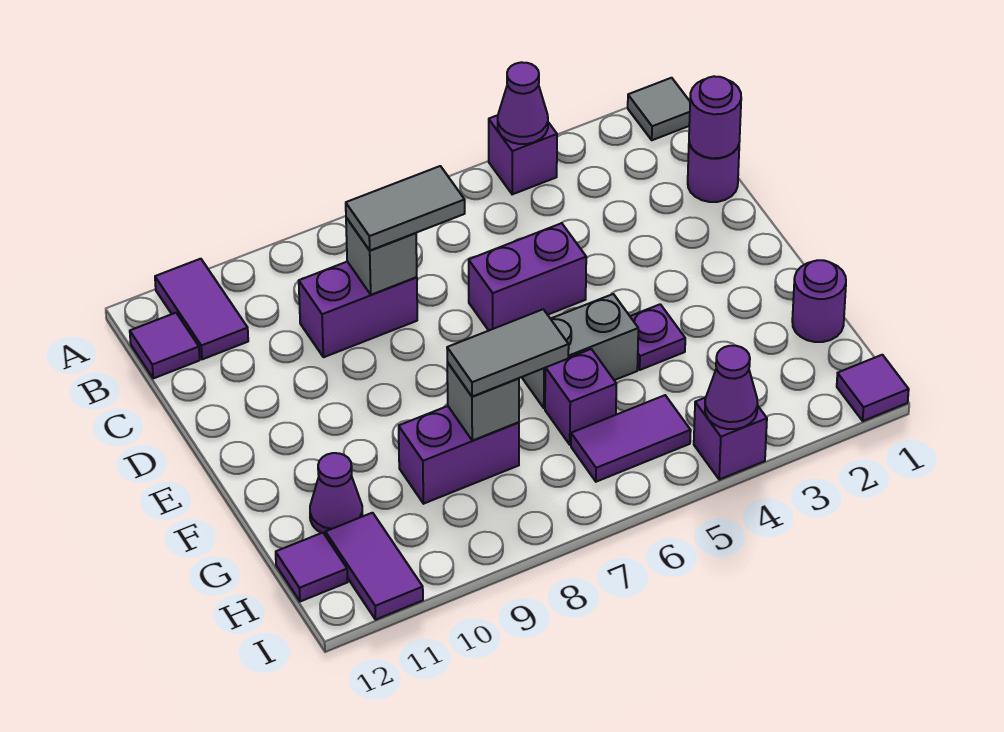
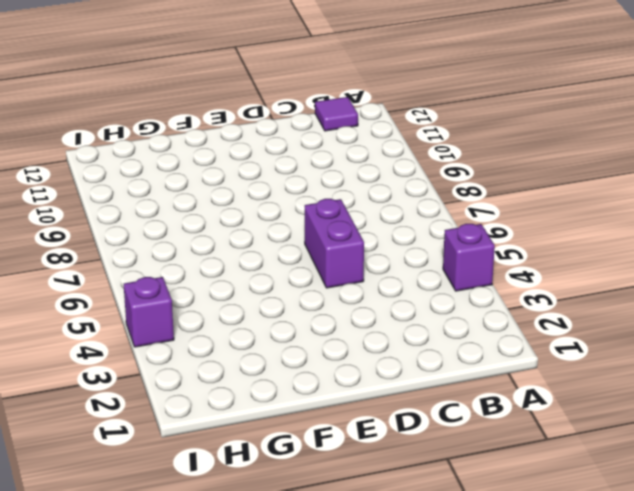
none -> grey 1x1 tile [628,78,690,140]
none -> purple 1x2 tile [155,259,248,359]
none -> purple 1x1 round brick [688,144,739,202]

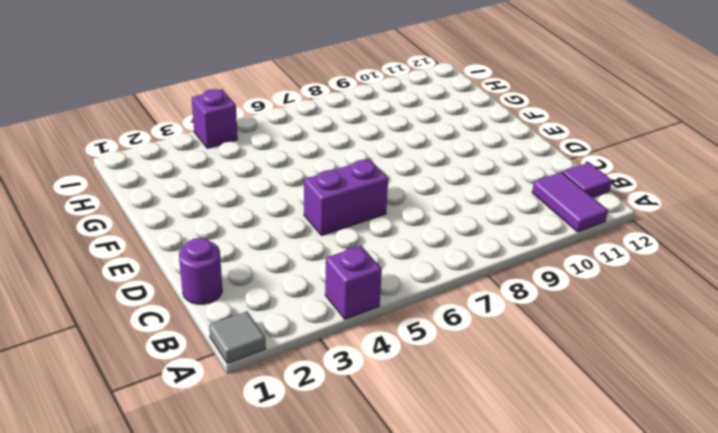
none -> purple 1x2 brick [299,262,417,357]
none -> purple 1x1 plate [630,304,685,370]
none -> grey 1x2 brick [522,294,638,408]

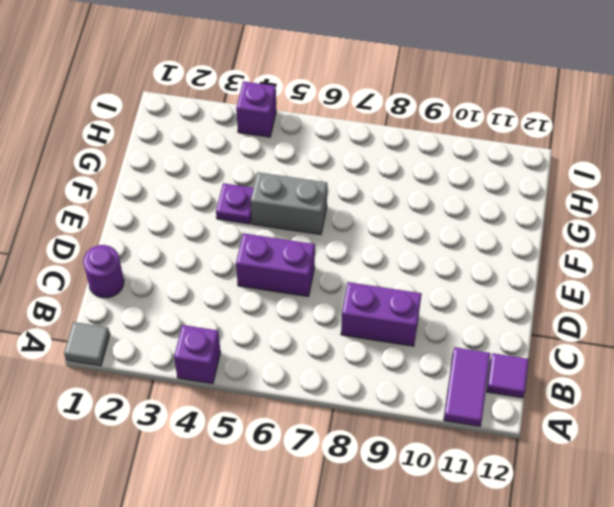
none -> purple 1x1 round brick [792,260,846,342]
none -> purple 1x1 brick [545,349,616,445]
none -> purple 1x2 brick [399,406,519,504]

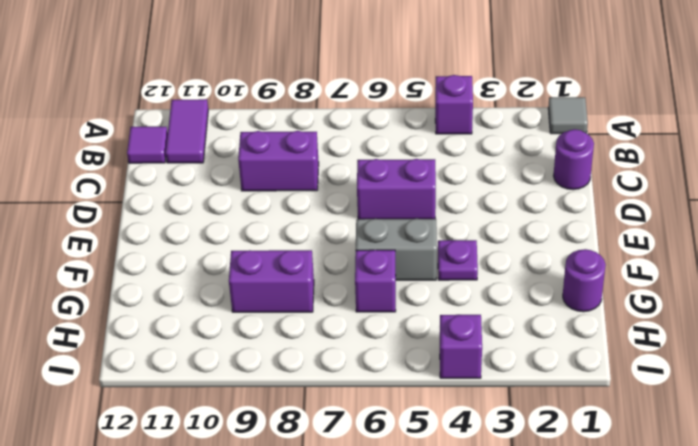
none -> purple 1x1 cone [310,453,362,535]
none -> purple 1x2 tile [571,395,691,482]
none -> purple 1x2 tile [325,513,423,620]

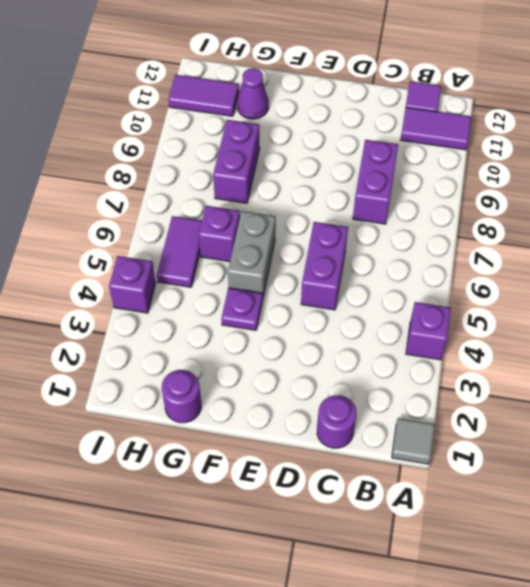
none -> purple 1x1 tile [276,533,348,602]
none -> purple 1x1 tile [837,355,909,421]
none -> purple 1x1 cone [498,62,548,144]

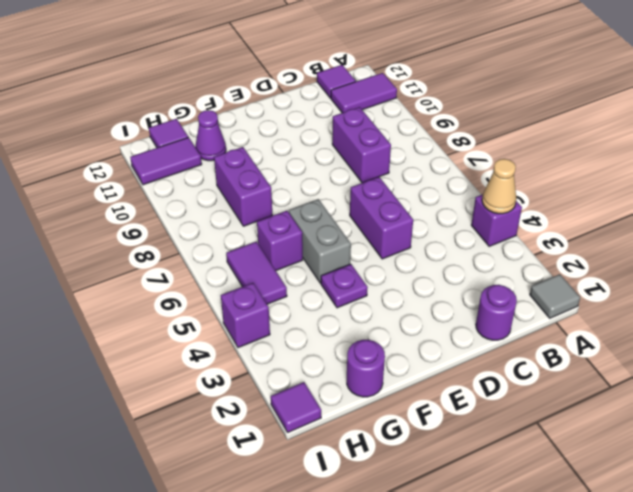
tan 1x1 cone [482,159,516,214] -> purple 1x1 cone [498,62,548,144]
none -> purple 1x1 round brick [689,76,741,158]
none -> grey 1x1 brick [346,218,417,295]
none -> grey 1x1 brick [447,362,519,441]

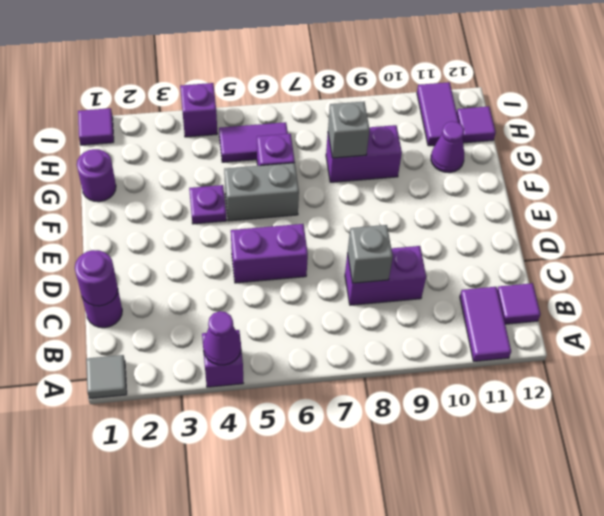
none -> purple 1x1 cone [705,346,758,429]
none -> grey 1x2 tile [346,166,465,250]
none -> grey 1x2 tile [447,309,569,397]

